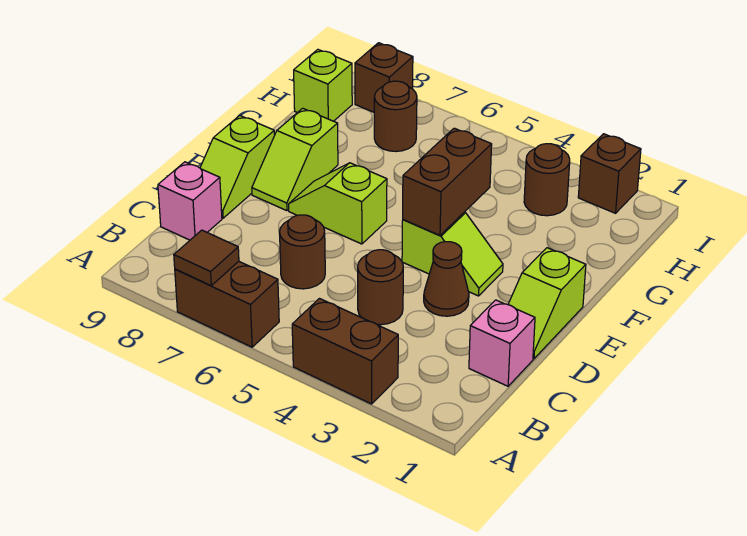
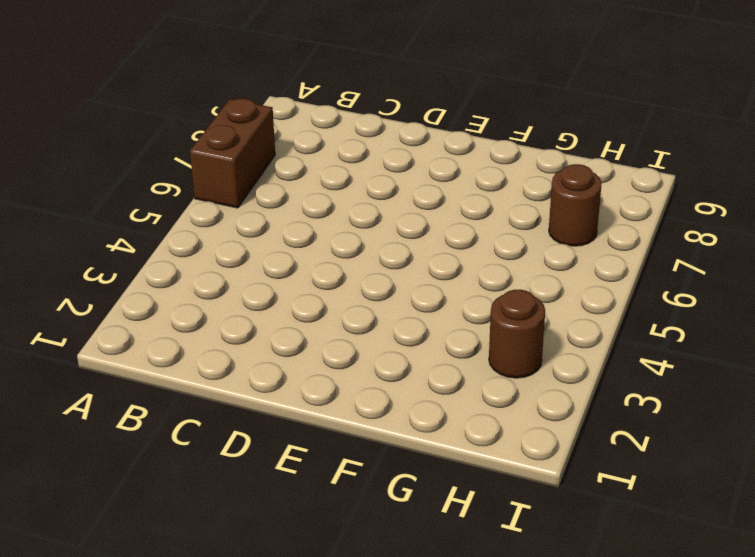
none -> brown 1x2 brick [292,299,398,404]
none -> pink 1x1 brick [469,300,535,386]
none -> brown 1x1 round brick [358,250,403,325]

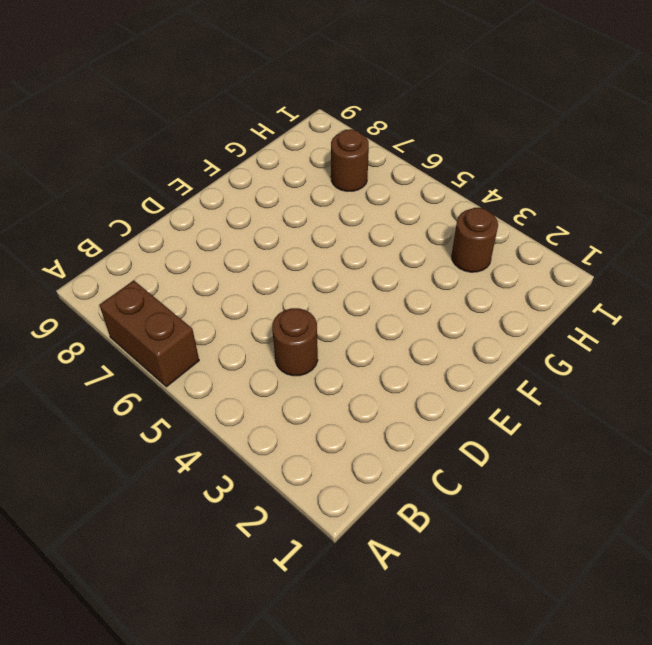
none -> brown 1x2 brick [292,299,398,404]
none -> pink 1x1 brick [469,300,535,386]
none -> brown 1x1 round brick [280,215,325,289]

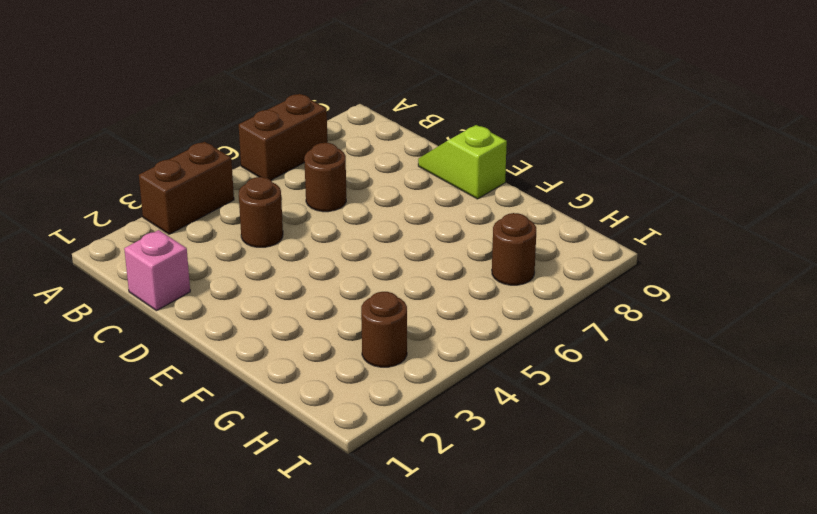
none -> pink 1x1 brick [158,162,222,240]
none -> lime 1x2 slope [508,248,586,359]
none -> brown 1x1 cone [424,242,469,316]

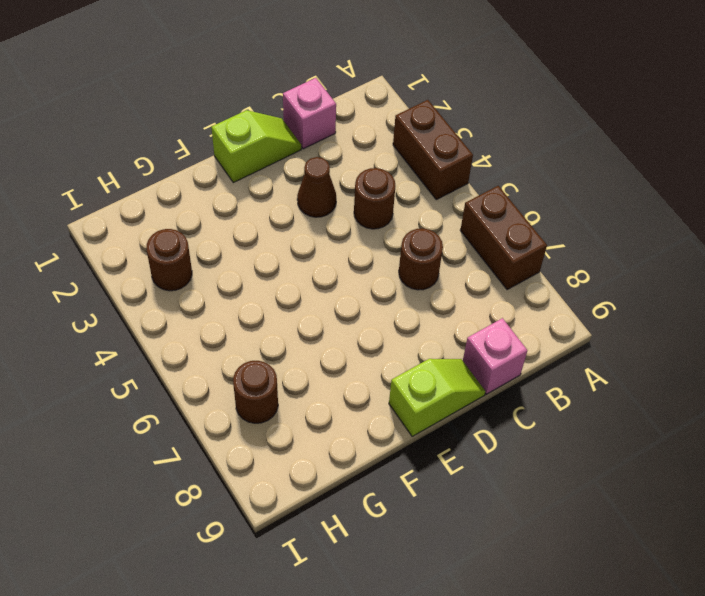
none -> lime 1x2 slope [402,212,503,296]
none -> lime 1x2 slope [289,163,387,244]
none -> lime 1x2 slope [252,108,338,211]

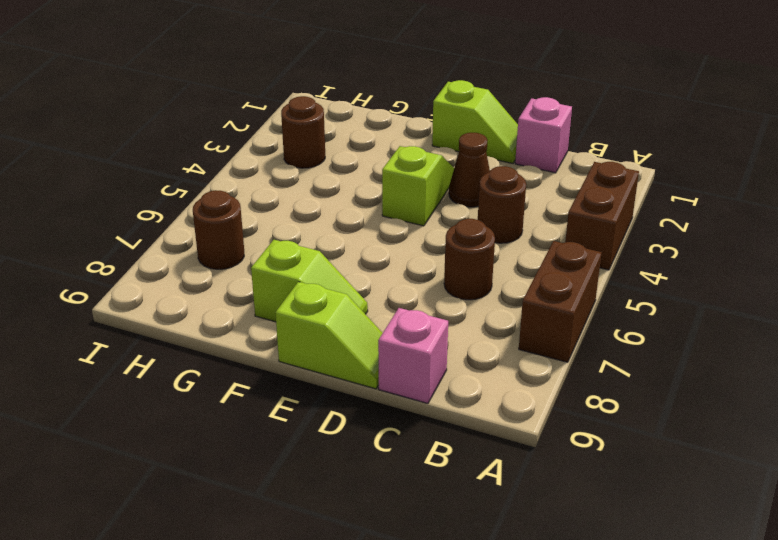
none -> lime 1x2 slope [289,163,387,244]
none -> lime 1x1 brick [294,50,352,121]
none -> brown 1x1 brick [578,134,641,213]

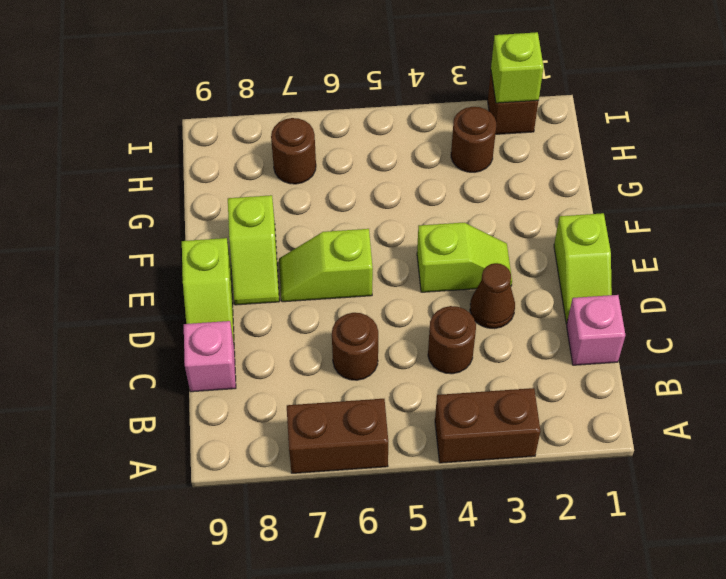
lime 1x1 brick [491,32,544,103] -> lime 1x1 brick moved to [294,50,352,121]
none -> brown 1x1 brick [355,43,413,112]
none -> brown 1x1 tile [174,230,239,285]
none -> brown 1x2 brick [403,128,492,235]

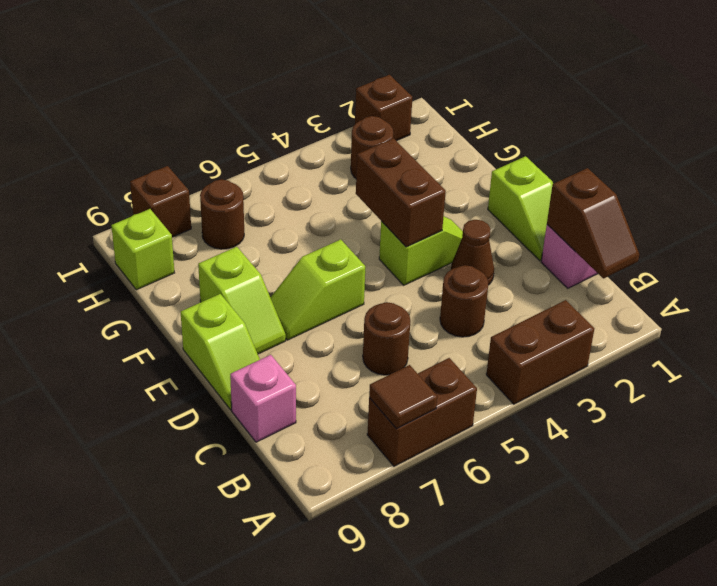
brown 1x2 slope [547,168,639,278] -> none

